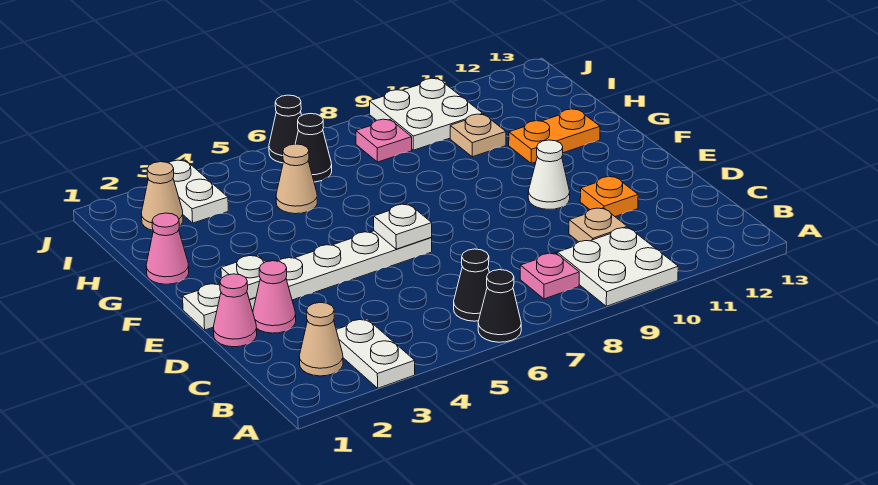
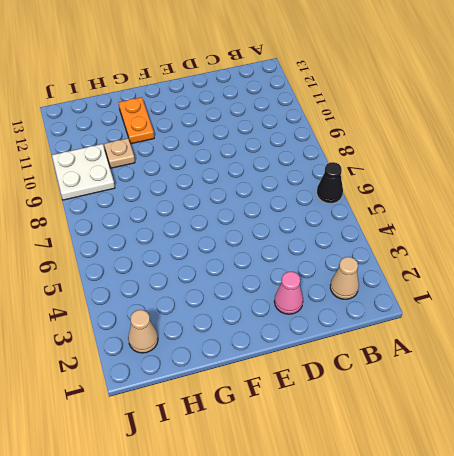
none -> white 1x2 plate [336,319,415,388]
none -> white 2x2 plate [557,227,678,306]
none -> black 1x1 cone [454,249,489,321]

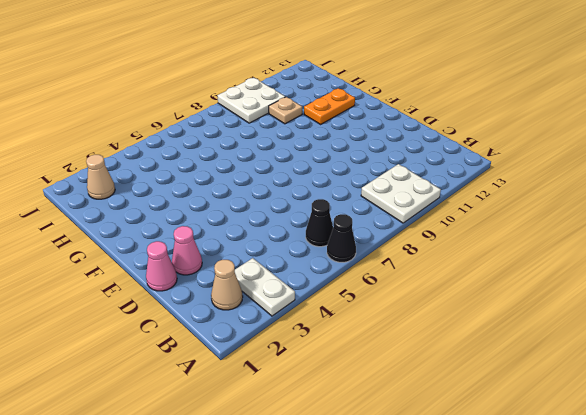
none -> pink 1x1 plate [520,253,579,299]
none -> tan 1x1 plate [569,208,627,242]
none -> orange 1x1 plate [580,176,638,217]

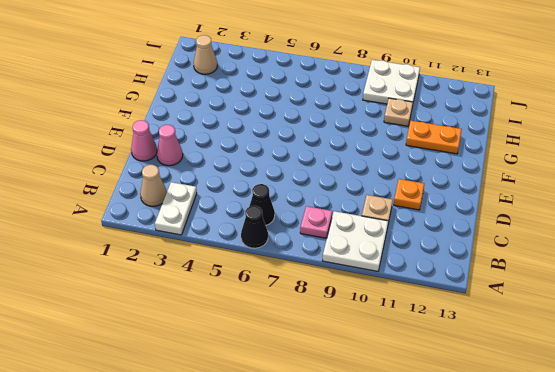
none -> white 1x6 plate [183,231,432,330]
none -> white 1x1 cone [528,140,570,209]
none -> pink 1x1 cone [146,213,189,284]

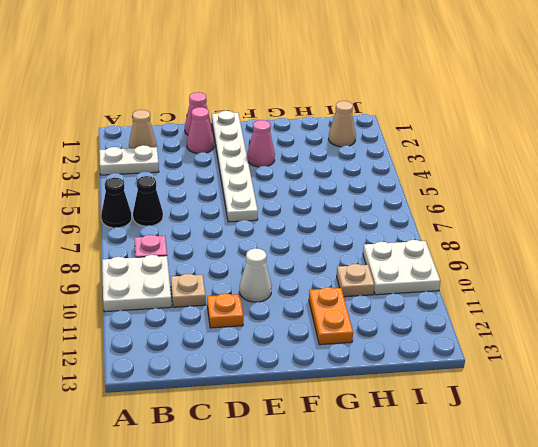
pink 1x1 cone [247,120,275,167] -> pink 1x1 cone moved to [146,213,189,284]
none -> tan 1x1 cone [276,144,317,214]
none -> white 1x2 plate [169,160,228,223]
none -> black 1x1 cone [295,114,332,182]

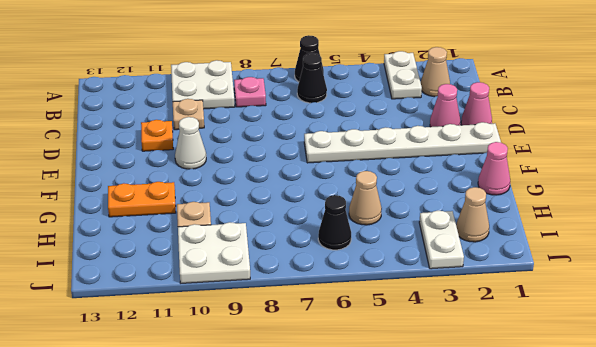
none -> pink 1x1 plate [356,119,412,162]
none -> black 1x1 cone [269,95,302,163]
none -> white 1x1 plate [221,255,265,300]

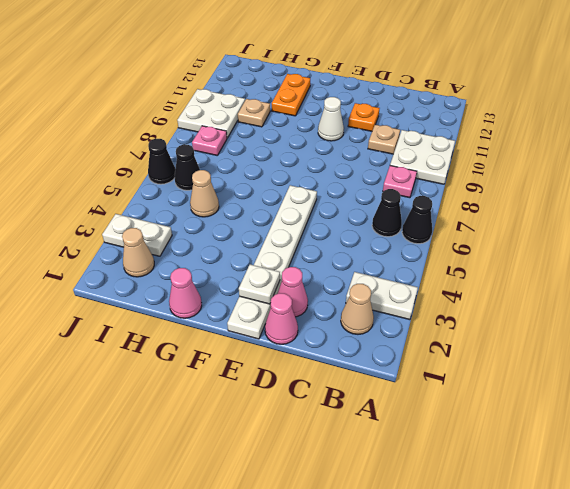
none -> white 1x1 plate [374,204,432,249]

